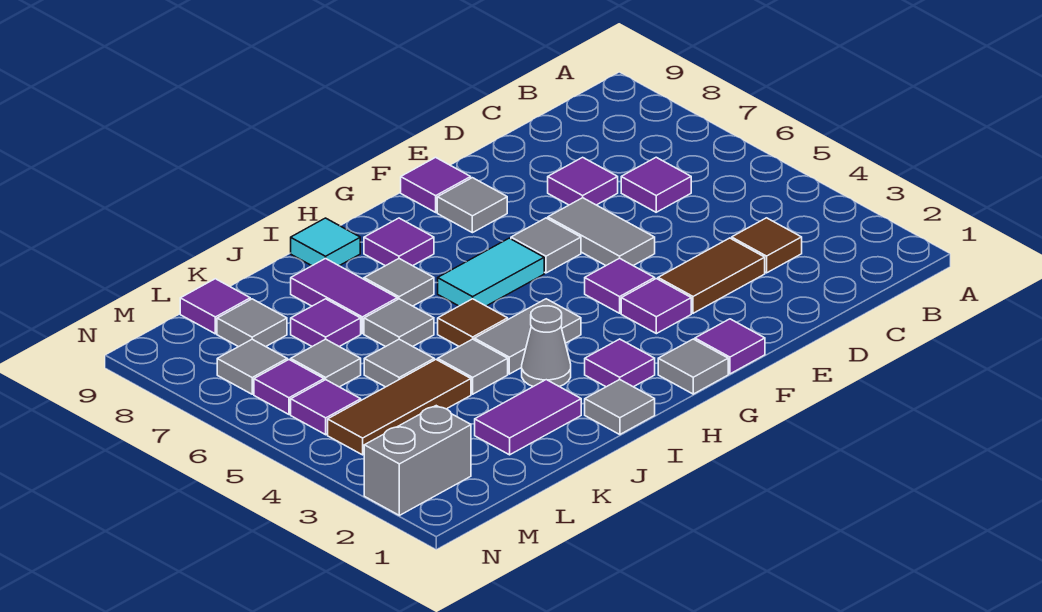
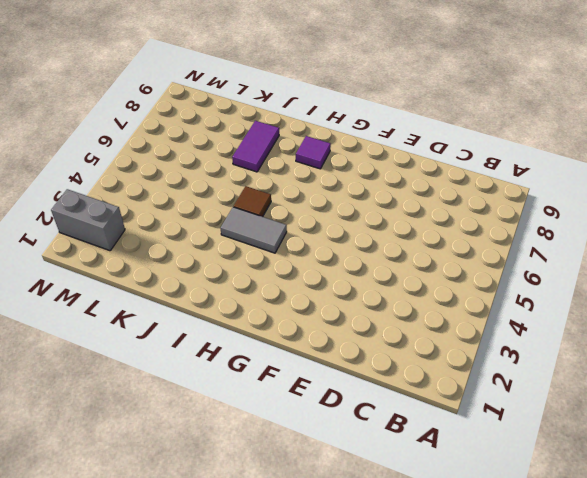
none -> brown 1x1 tile [732,218,802,273]
none -> purple 1x1 tile [621,157,691,212]
none -> brown 1x2 tile [658,238,765,313]
none -> purple 1x1 tile [548,157,618,205]

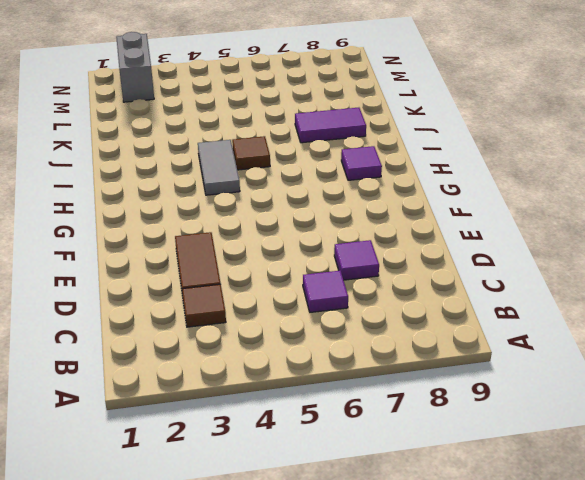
none -> grey 1x2 tile [548,198,655,265]
none -> purple 1x1 tile [695,319,765,374]
none -> purple 1x1 tile [621,279,691,334]
none -> purple 1x1 tile [585,258,655,313]

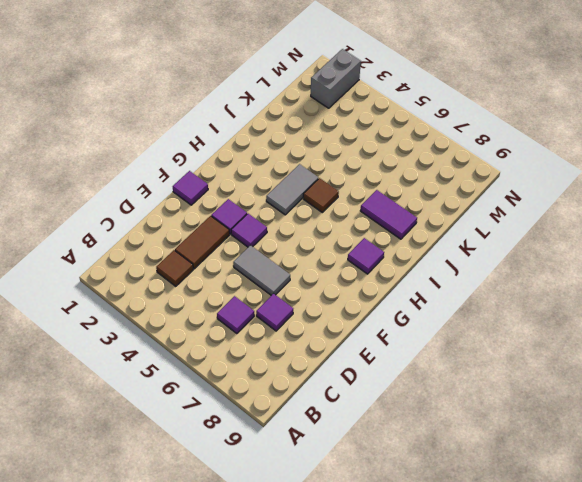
none -> grey 1x1 tile [511,218,581,273]
none -> grey 1x1 tile [437,178,507,233]
none -> purple 1x1 tile [401,157,471,212]
none -> grey 1x1 tile [658,339,728,394]

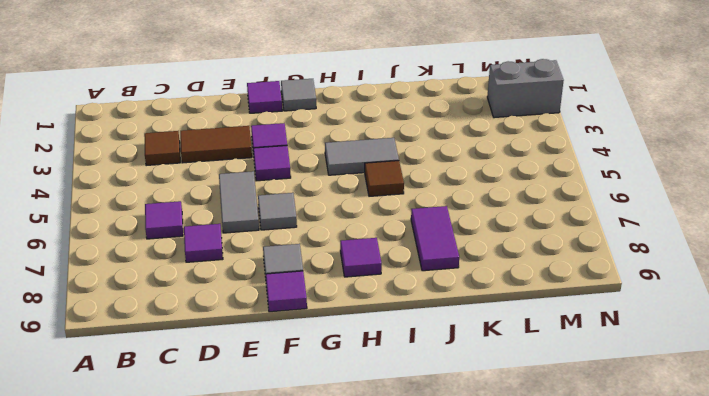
none -> cyan 1x2 tile [438,238,544,306]
none -> purple 1x1 tile [585,339,655,387]
none -> grey 1x1 tile [585,380,655,435]
none -> grey 1x1 cone [522,306,571,387]

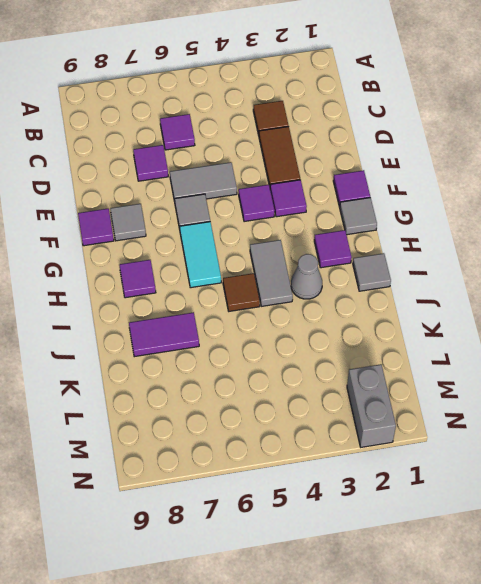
none -> grey 1x1 tile [364,259,434,306]
none -> cyan 1x1 tile [291,218,360,266]
none -> purple 1x2 tile [475,380,581,455]
none -> grey 1x1 tile [438,339,508,394]

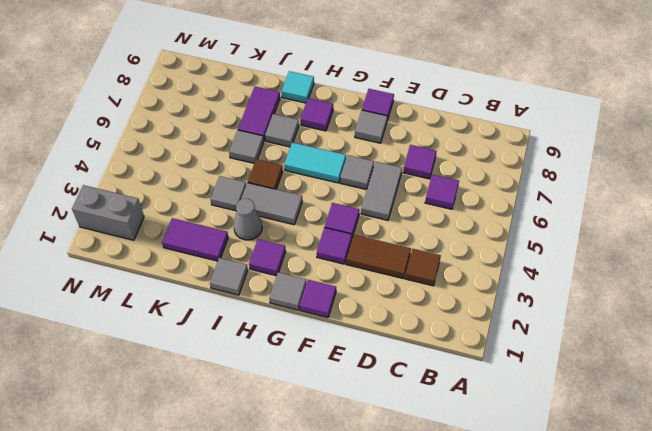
none -> brown 1x3 tile [328,360,471,455]
none -> grey 1x1 tile [364,339,434,387]
none -> purple 1x1 tile [291,299,361,347]
none -> grey 1x1 tile [291,339,361,387]

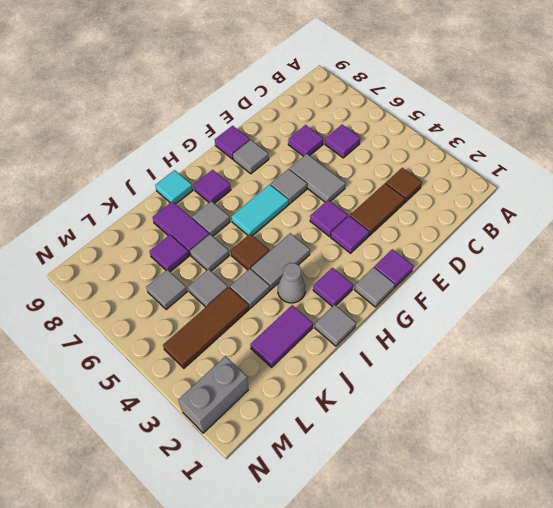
none -> grey 1x1 tile [217,299,287,347]
none -> purple 1x1 tile [180,279,250,334]
none -> purple 1x1 tile [291,380,361,435]
none -> purple 1x1 tile [254,360,324,414]

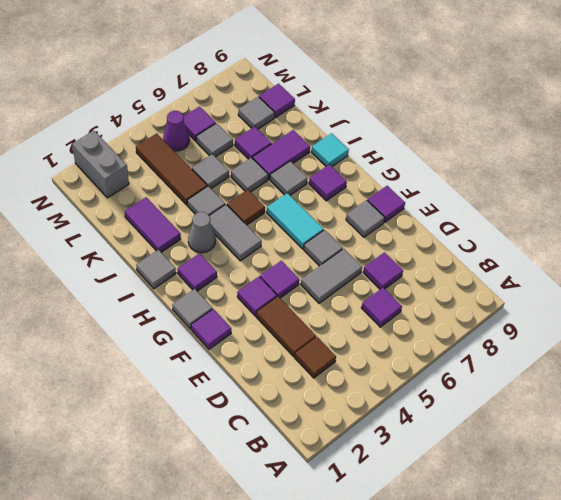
purple 1x1 cone [163,111,189,151] -> purple 1x1 tile [291,380,361,435]
none -> grey 1x1 tile [217,339,287,394]

